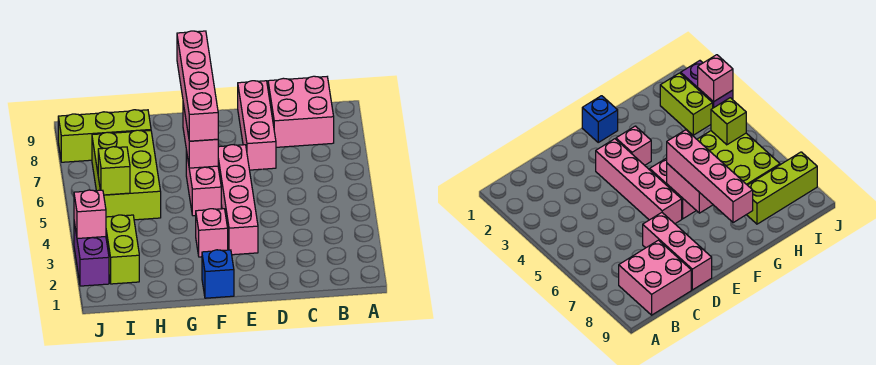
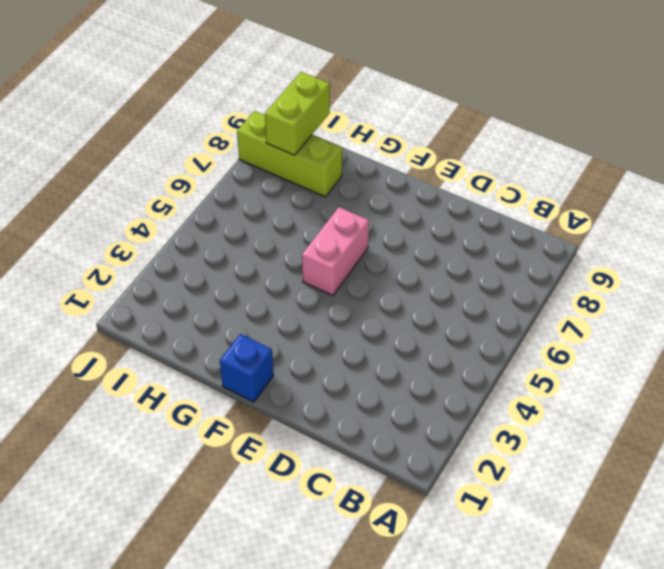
lime 1x2 brick [265,72,330,155] -> lime 1x2 brick moved to [106,215,139,284]
none -> pink 2x2 brick [268,76,334,147]
none -> pink 1x3 brick [238,81,276,170]
none -> pink 1x4 brick [218,145,258,255]

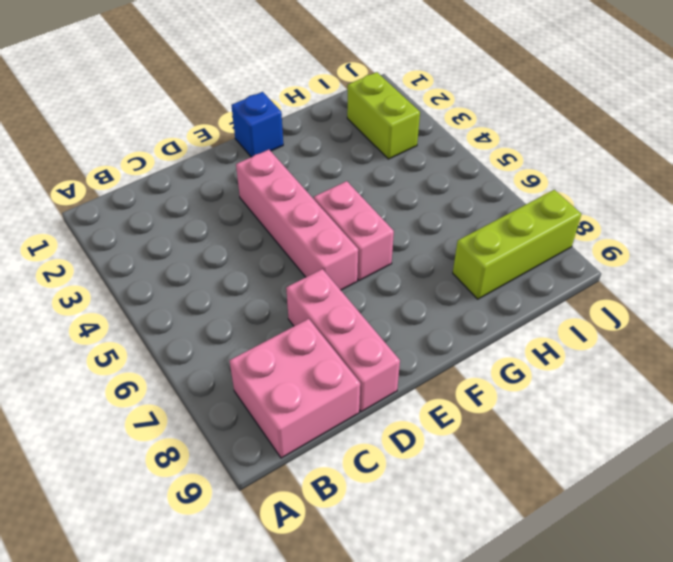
none -> pink 1x1 brick [196,209,228,257]
none -> lime 2x3 brick [92,130,161,220]
none -> purple 1x2 brick [74,222,109,286]

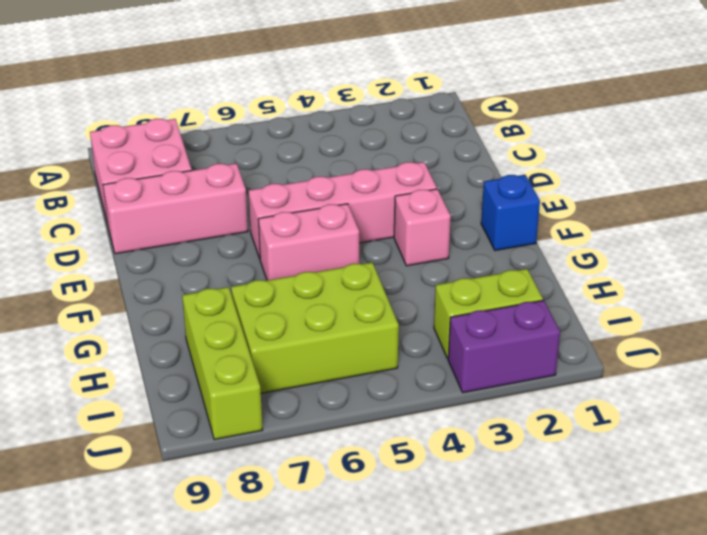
none -> pink 1x2 brick [183,103,218,168]
none -> lime 1x1 brick [98,147,130,195]
none -> pink 1x1 brick [74,190,106,238]

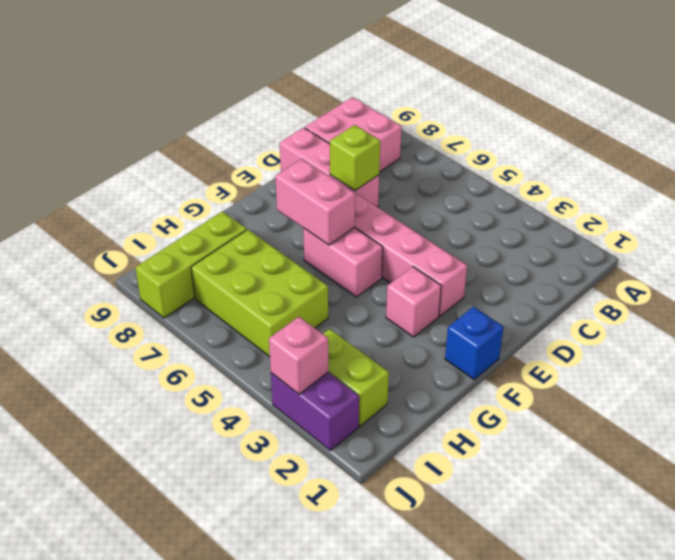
lime 1x1 brick [330,125,380,191] -> lime 1x1 brick moved to [98,147,130,195]
none -> pink 1x4 brick [177,31,218,141]

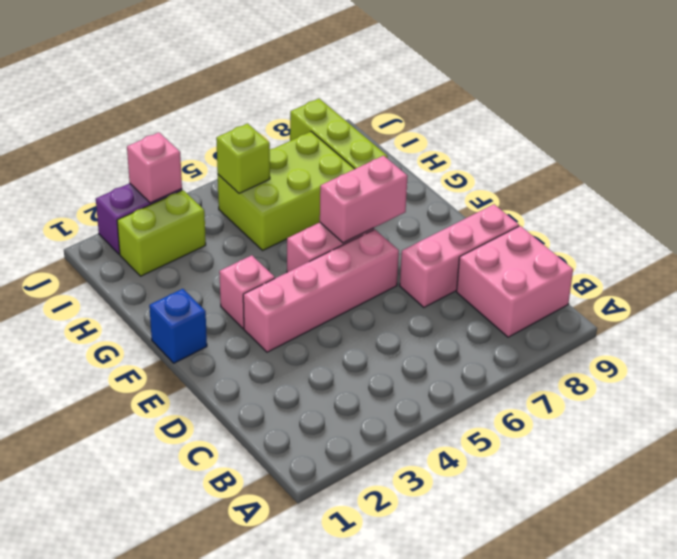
none -> pink 1x4 brick [177,31,218,141]

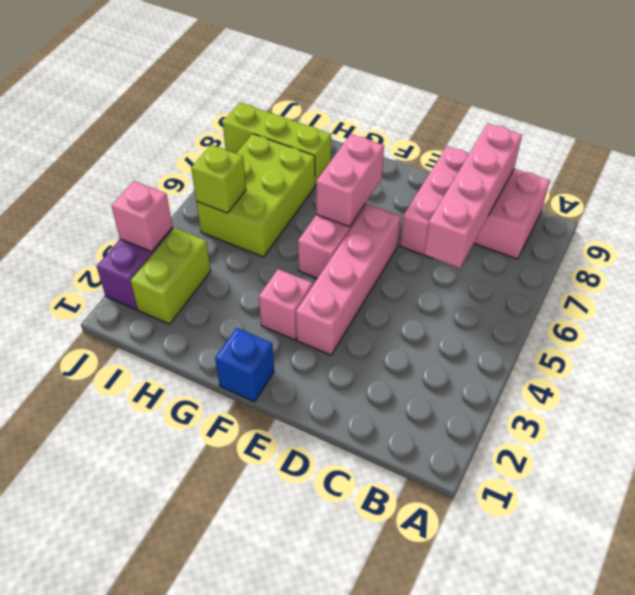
pink 1x4 brick [424,124,522,268] -> pink 1x4 brick moved to [177,31,218,141]

